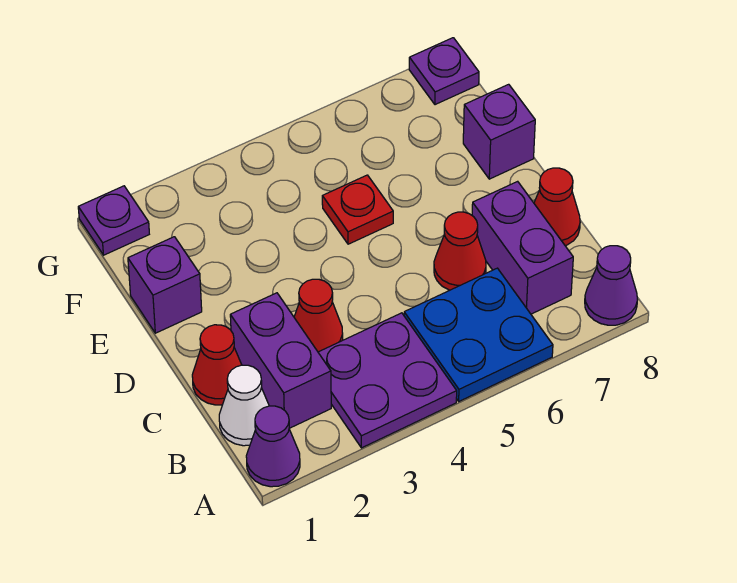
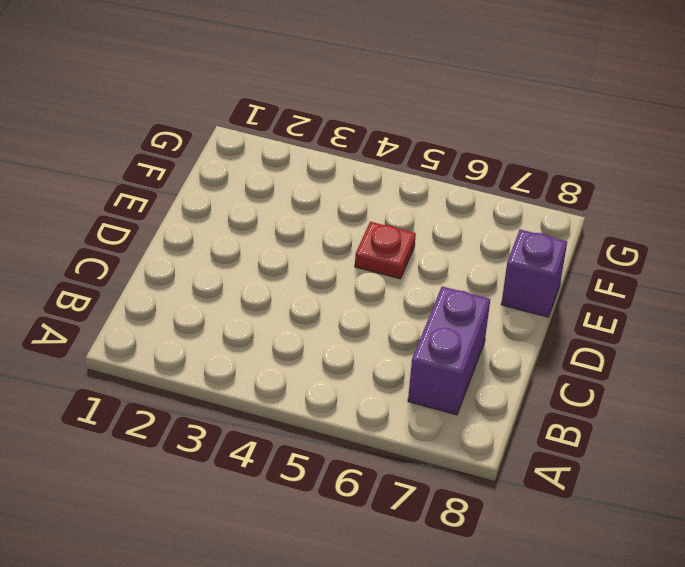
none -> purple 1x1 cone [246,406,300,487]
none -> purple 2x2 plate [318,313,457,448]
none -> blue 2x2 plate [404,268,553,401]

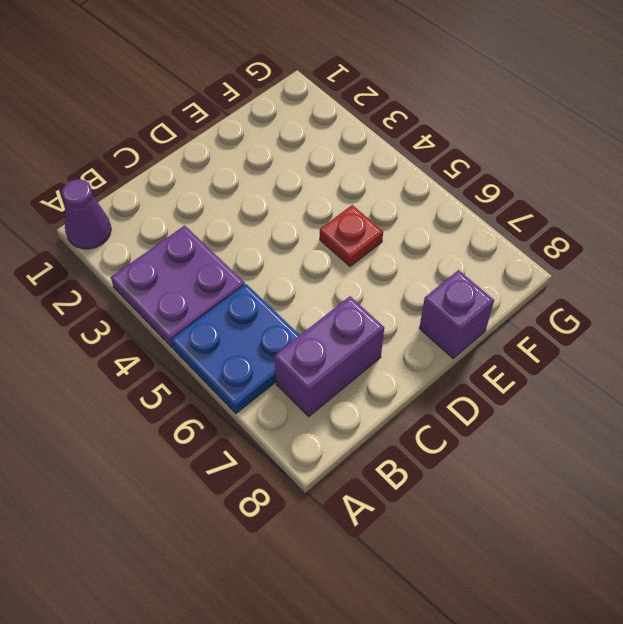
none -> purple 1x1 cone [585,246,637,325]
none -> white 1x1 cone [219,365,269,446]
none -> purple 1x2 brick [230,293,331,428]

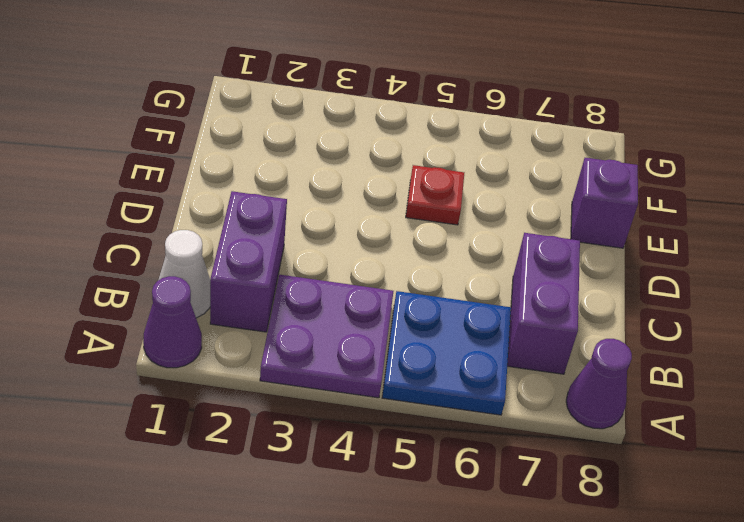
none -> red 1x1 cone [192,325,242,405]
none -> red 1x1 cone [294,279,343,352]
none -> red 1x1 cone [434,212,486,290]

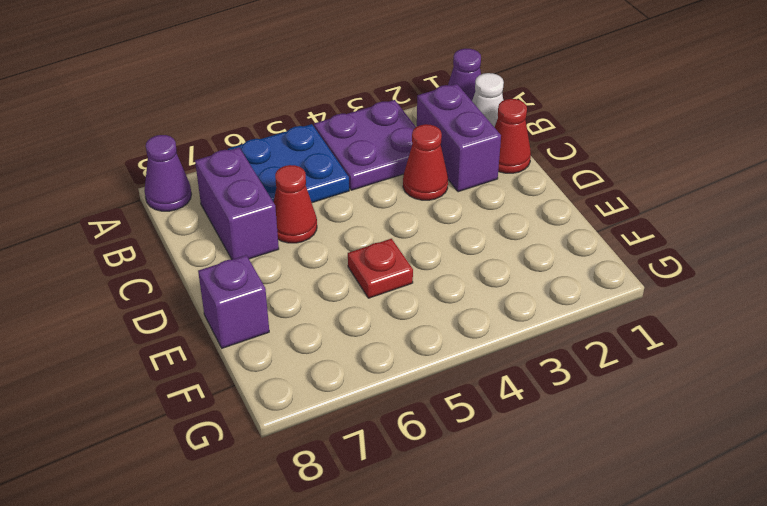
none -> red 1x1 cone [534,168,580,246]
none -> purple 1x1 brick [128,237,202,333]
none -> purple 1x1 plate [78,186,149,255]

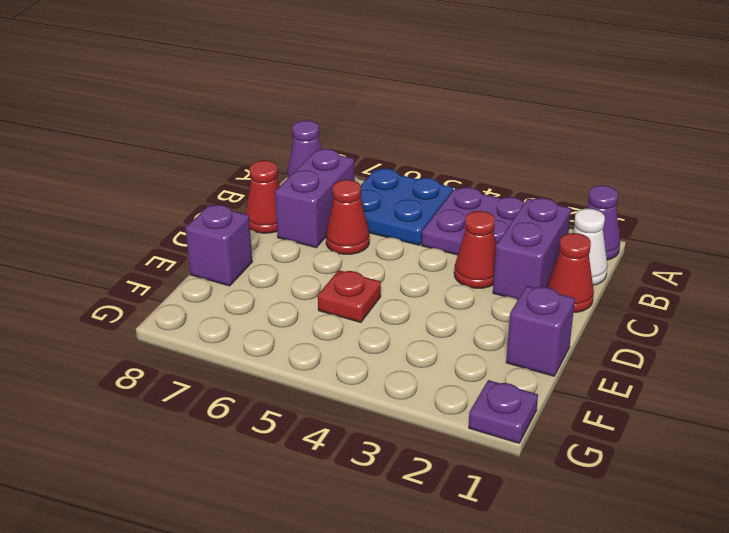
none -> purple 1x1 plate [409,38,479,105]

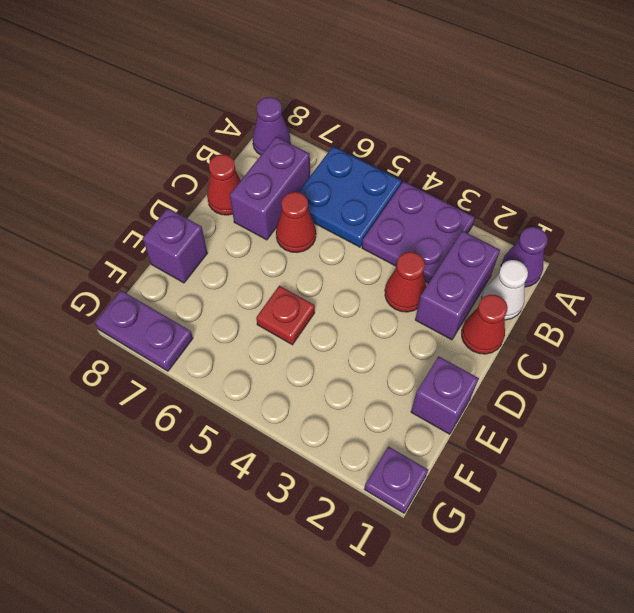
purple 1x2 plate [95,290,193,371] -> purple 1x1 plate [409,38,479,105]

